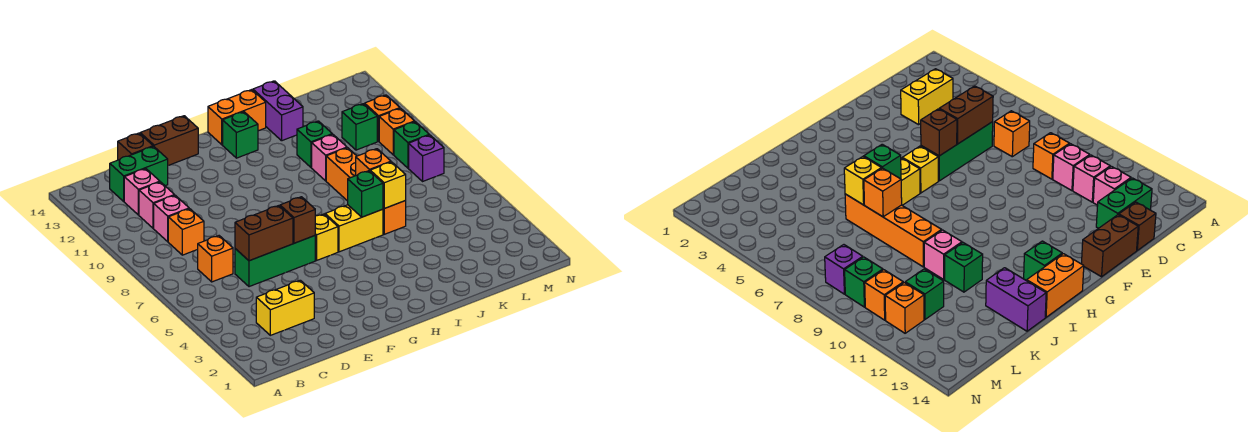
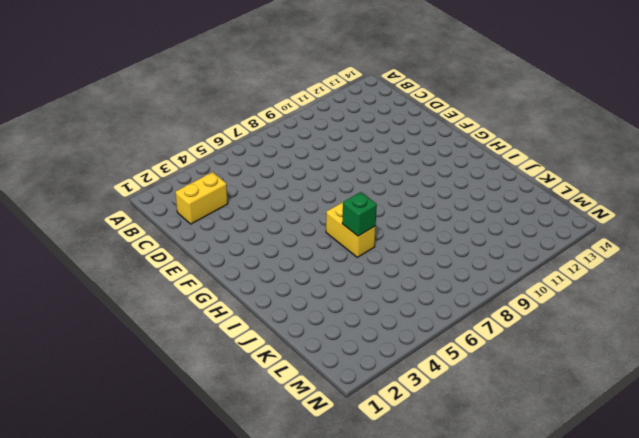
yellow 1x2 brick [175,172,228,224] -> yellow 1x2 brick turned to [256,280,314,335]
none -> orange 1x1 brick [197,236,233,282]
none -> orange 1x1 brick [168,209,204,255]
none -> pink 1x1 brick [154,195,189,242]

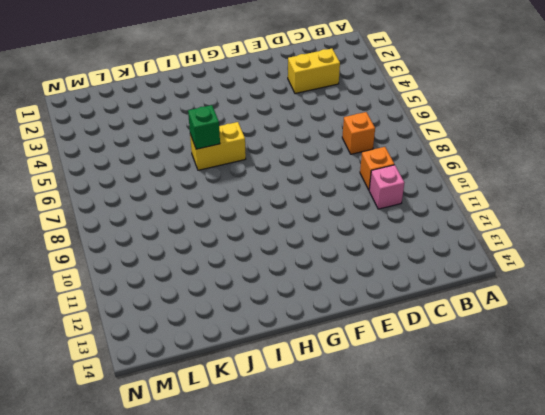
none -> pink 1x1 brick [139,182,174,228]
none -> pink 1x1 brick [124,169,160,215]
none -> green 1x2 brick [110,146,168,201]

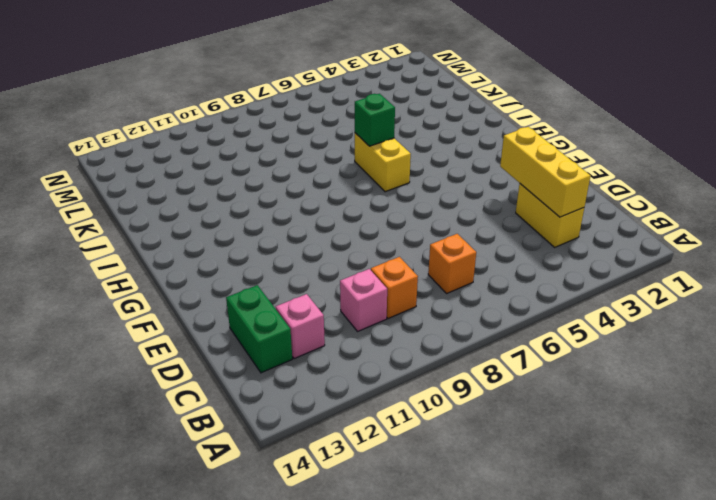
yellow 1x3 brick [500,127,590,217] -> none
none -> pink 1x1 brick [139,182,174,228]
none -> green 1x3 brick [235,236,315,287]
none -> brown 1x1 brick [118,133,153,160]

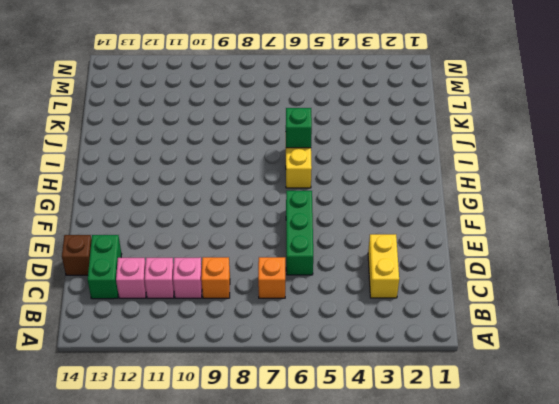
none -> brown 1x2 brick [140,116,198,165]
none -> yellow 1x1 brick [315,214,338,260]
none -> green 1x1 brick [223,112,258,158]

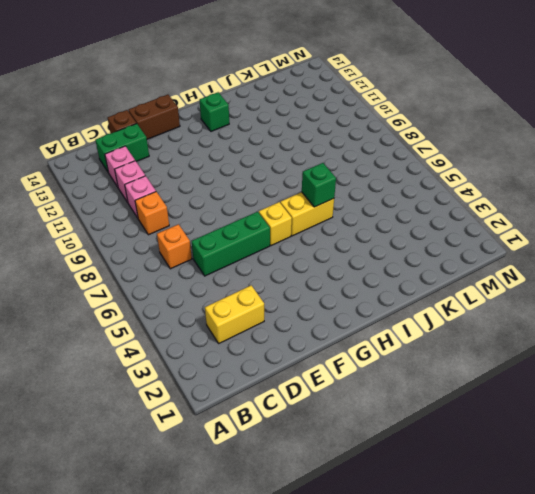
none -> orange 1x2 brick [208,90,266,145]
none -> orange 1x4 brick [326,148,406,234]
none -> pink 1x1 brick [312,134,347,181]

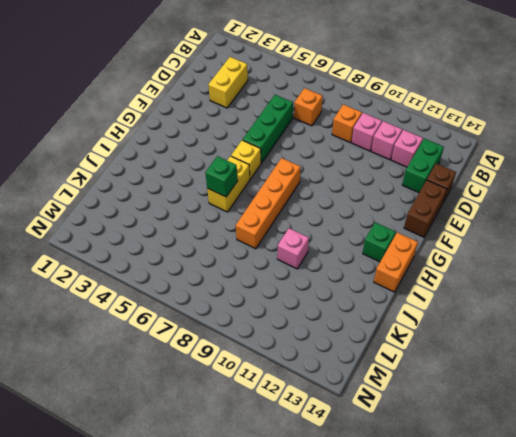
orange 1x4 brick [236,158,301,249] -> orange 1x4 brick turned to [326,148,406,234]
none -> green 1x1 brick [297,121,332,167]
none -> purple 1x2 brick [253,81,303,141]
none -> green 1x1 brick [342,104,377,150]

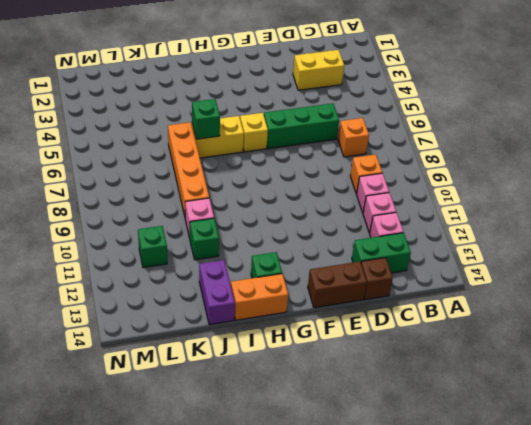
none -> purple 1x1 brick [409,135,444,181]
none -> green 1x1 brick [394,122,429,168]
none -> orange 1x1 brick [379,108,415,155]

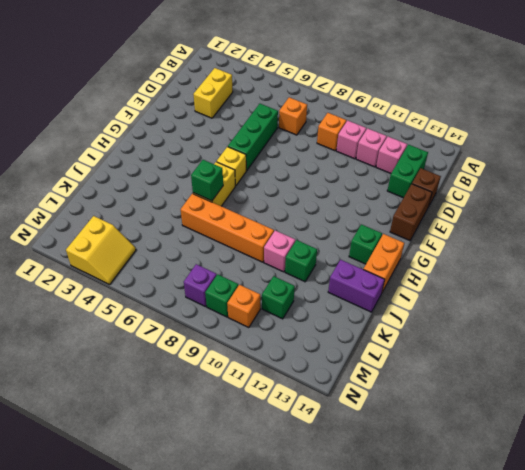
yellow 2x2 slope [66,216,136,285] -> none
none -> orange 1x1 brick [365,95,400,141]
none -> brown 1x2 brick [235,206,293,261]
none -> brown 1x1 brick [280,197,315,243]

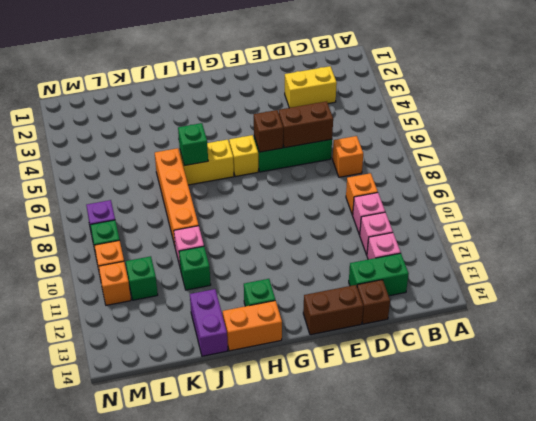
none -> yellow 1x1 brick [370,162,406,208]
none -> orange 1x1 brick [356,149,391,175]

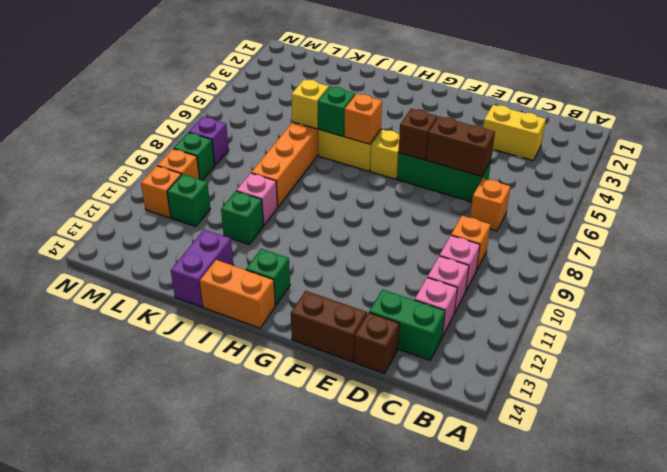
orange 1x1 brick [344,94,382,144] -> orange 1x1 brick moved to [356,149,391,175]

